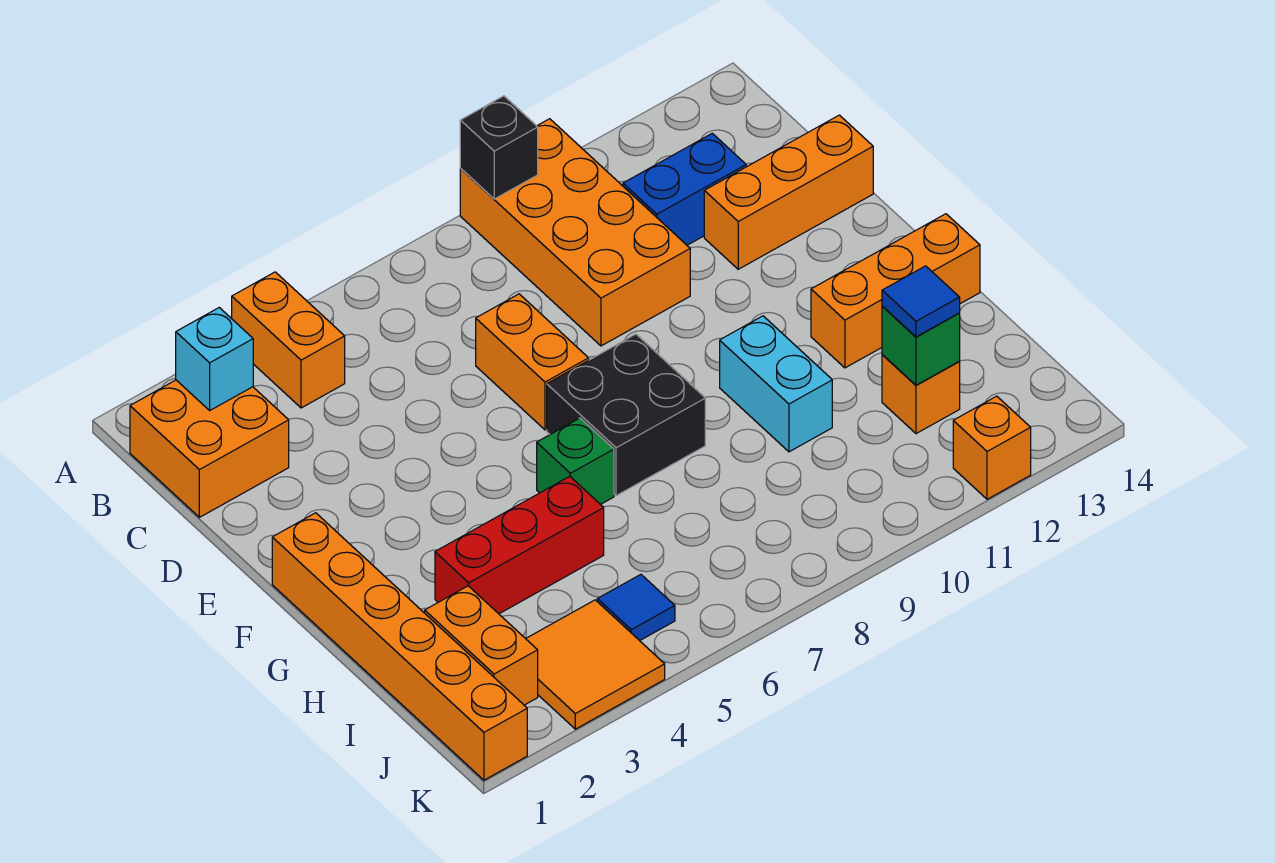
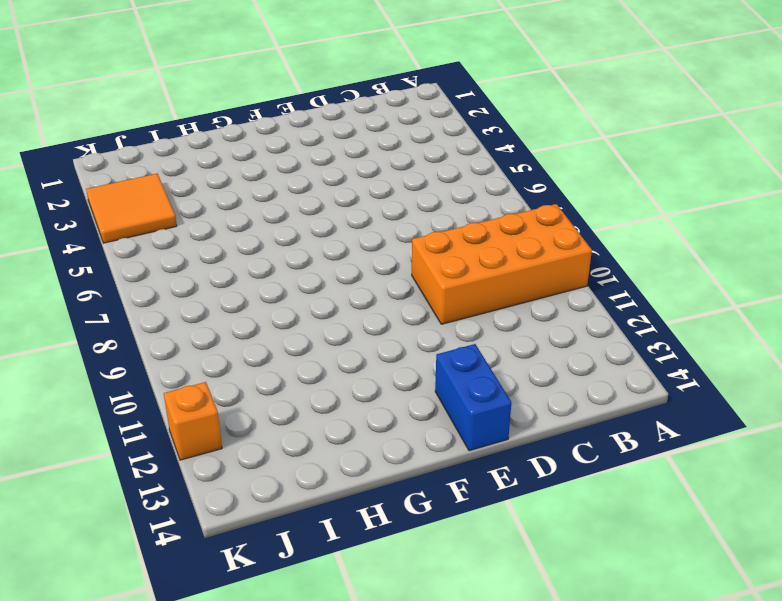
blue 1x2 brick [435,344,512,451] -> blue 1x2 brick moved to [623,133,746,245]
none -> orange 1x2 brick [232,272,345,408]
none -> orange 2x2 brick [130,380,289,517]
none -> orange 1x2 brick [476,294,589,430]

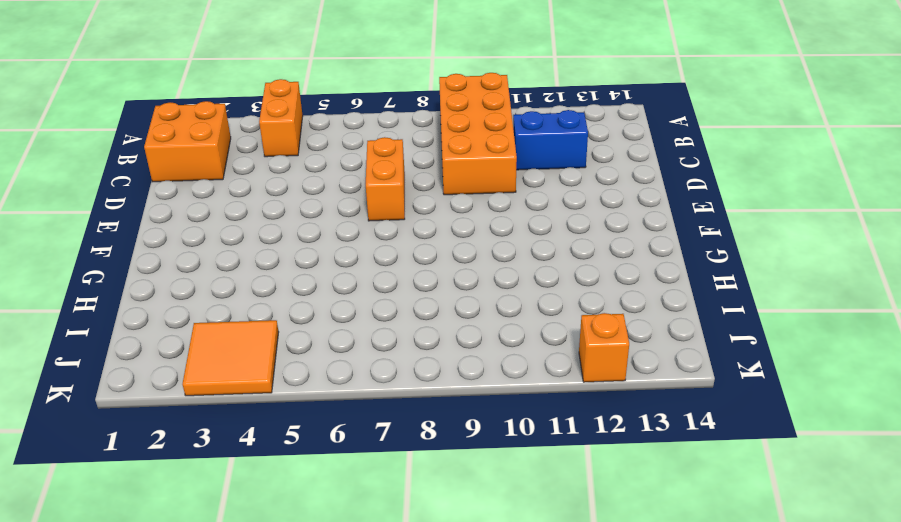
none -> orange 1x3 brick [704,115,873,269]
none -> orange 1x6 brick [272,513,527,780]
none -> black 2x2 brick [547,334,705,496]

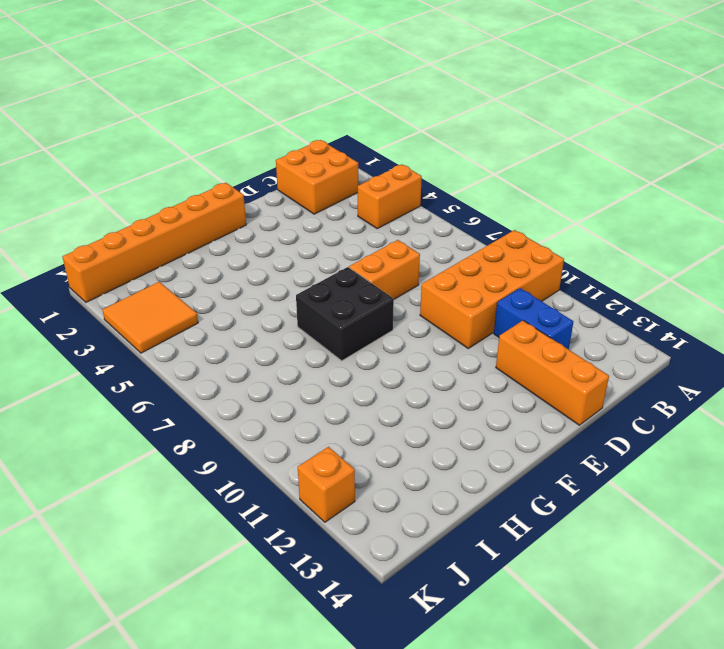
none -> green 1x1 brick [537,418,614,505]
none -> cyan 1x2 brick [720,316,832,452]
none -> orange 1x3 brick [811,214,980,368]

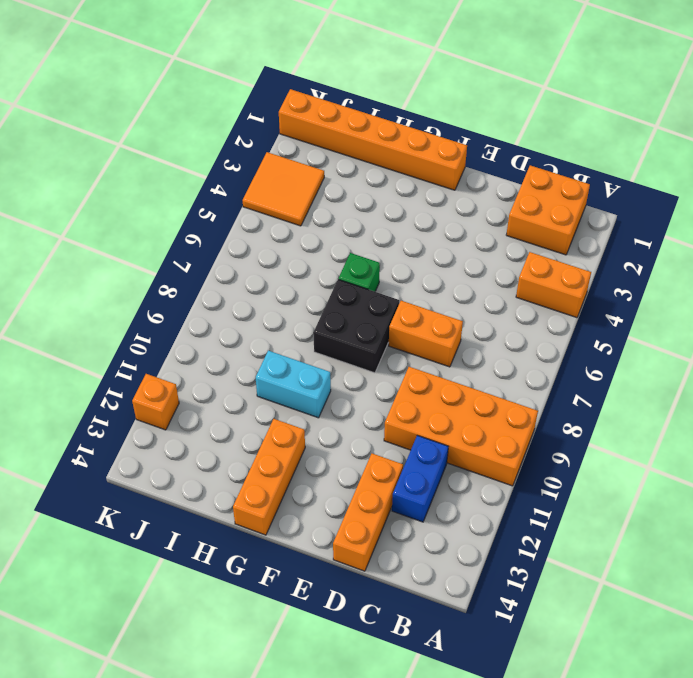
none -> red 1x3 brick [435,476,604,614]
none -> orange 1x2 brick [425,586,538,705]
none -> orange 1x1 brick [882,355,960,434]

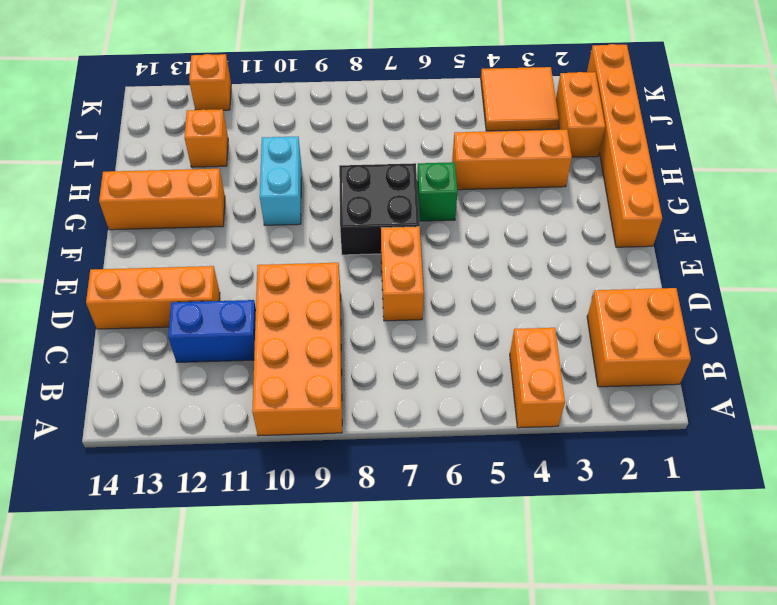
orange 1x3 brick [452,130,572,190] -> red 1x3 brick [435,476,604,614]
none -> blue 1x1 tile [597,574,675,641]
none -> black 1x1 brick [460,96,538,199]
none -> cyan 1x1 brick [176,308,253,410]

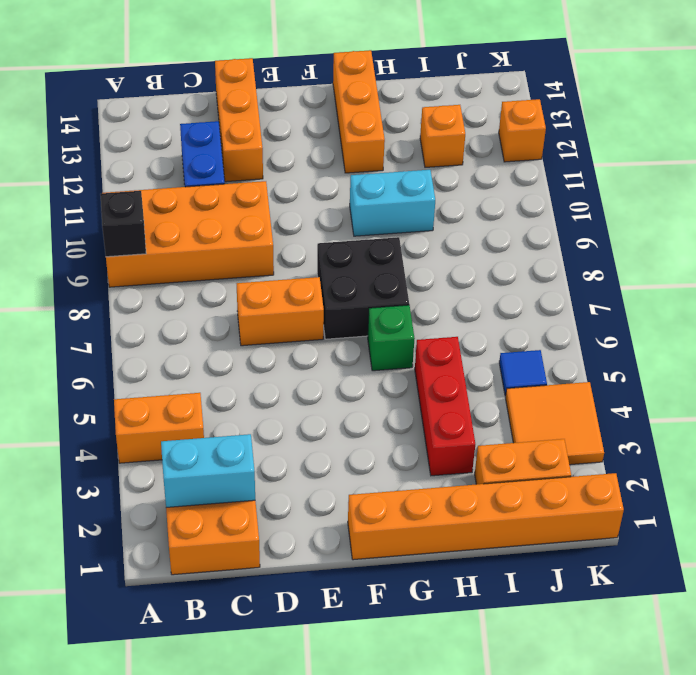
cyan 1x2 brick [161,434,255,507] -> cyan 1x1 brick [176,308,253,410]
none -> green 1x1 brick [882,306,960,385]
none -> blue 1x1 tile [882,266,960,337]

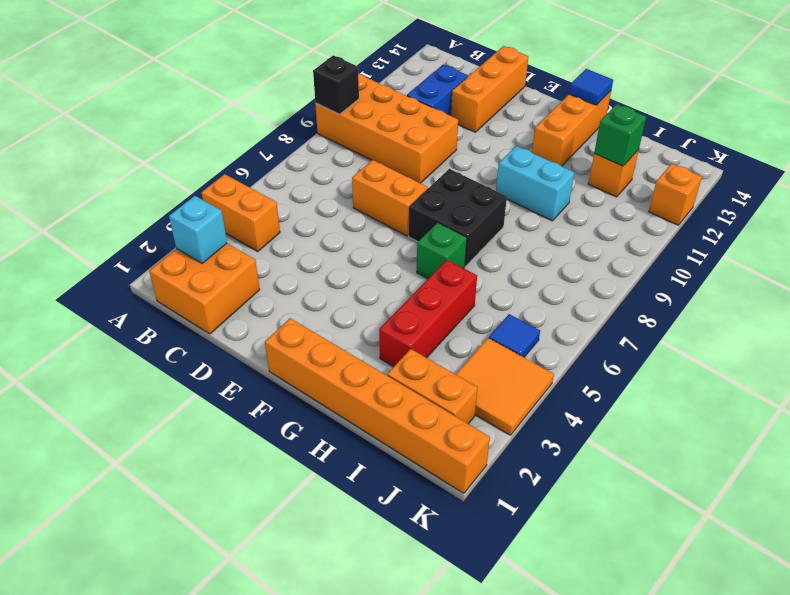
blue 1x1 tile [569,69,613,105] -> blue 1x1 tile moved to [882,266,960,337]

